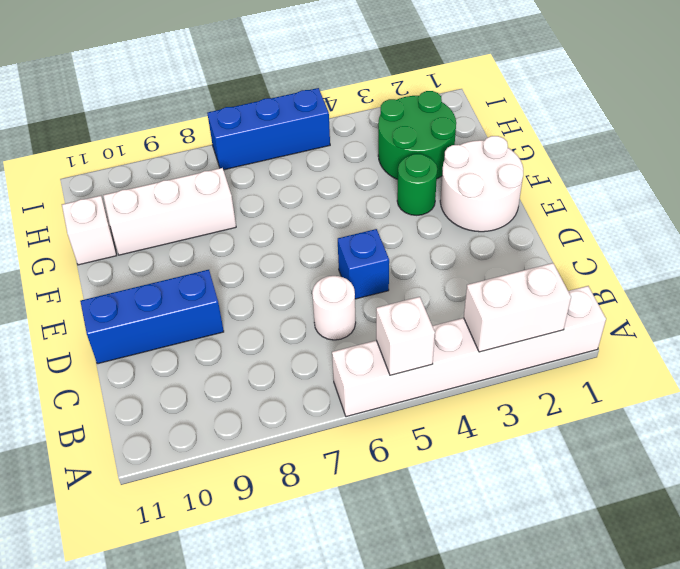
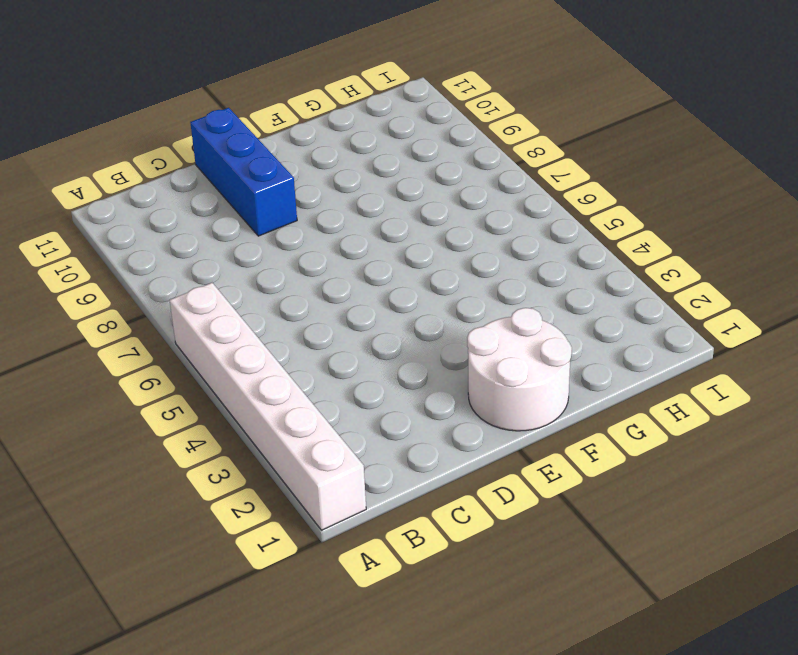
none -> white 1x1 round brick [312,276,356,340]
none -> blue 1x1 brick [338,229,389,299]
none -> green 1x1 round brick [397,154,437,215]

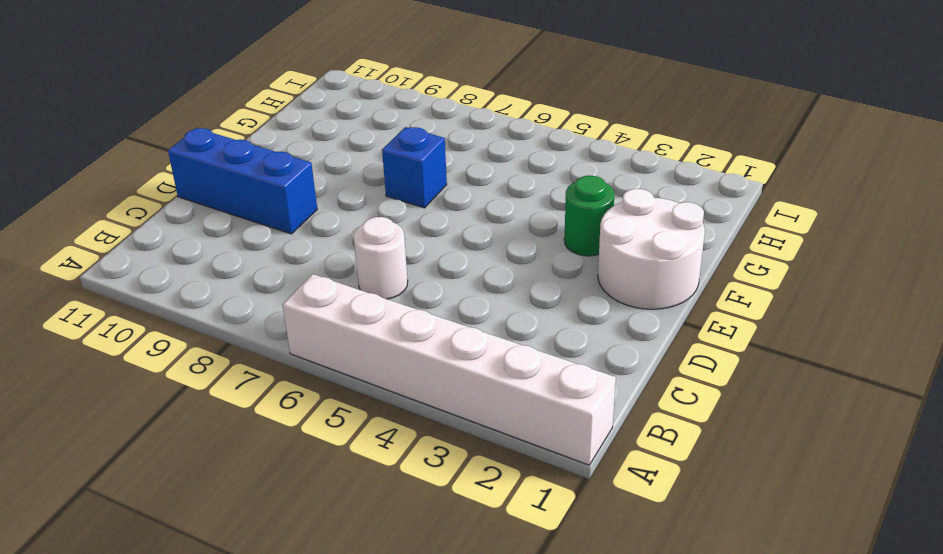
blue 1x1 brick [382,127,447,208] -> blue 1x1 brick moved to [338,229,389,299]
none -> green 2x2 round brick [378,91,456,179]
none -> white 1x3 brick [103,168,236,255]
none -> white 1x1 brick [62,196,117,265]

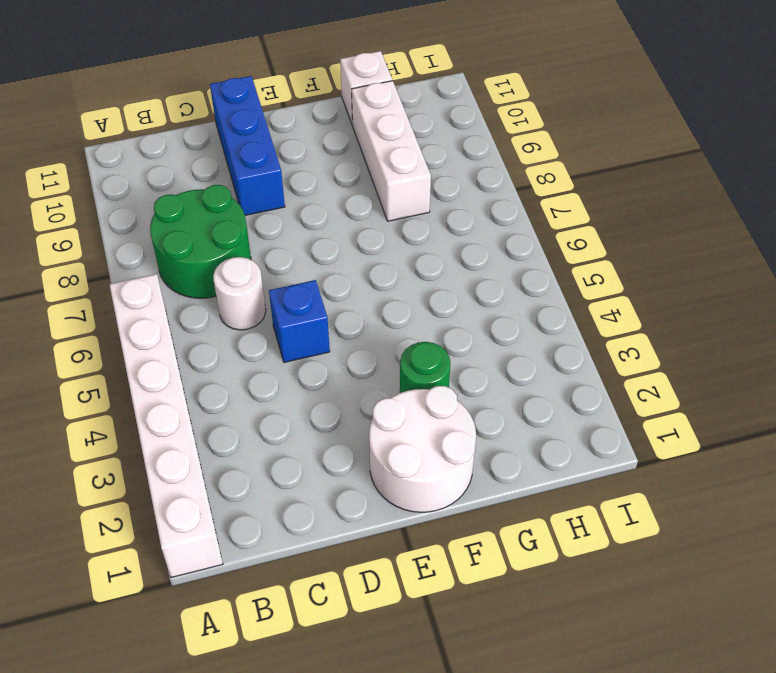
green 2x2 round brick [150,185,251,298] -> green 2x2 round brick moved to [378,91,456,179]
none -> blue 1x3 brick [207,88,330,170]
none -> white 1x2 brick [464,263,571,352]
none -> white 1x1 brick [376,297,435,375]

